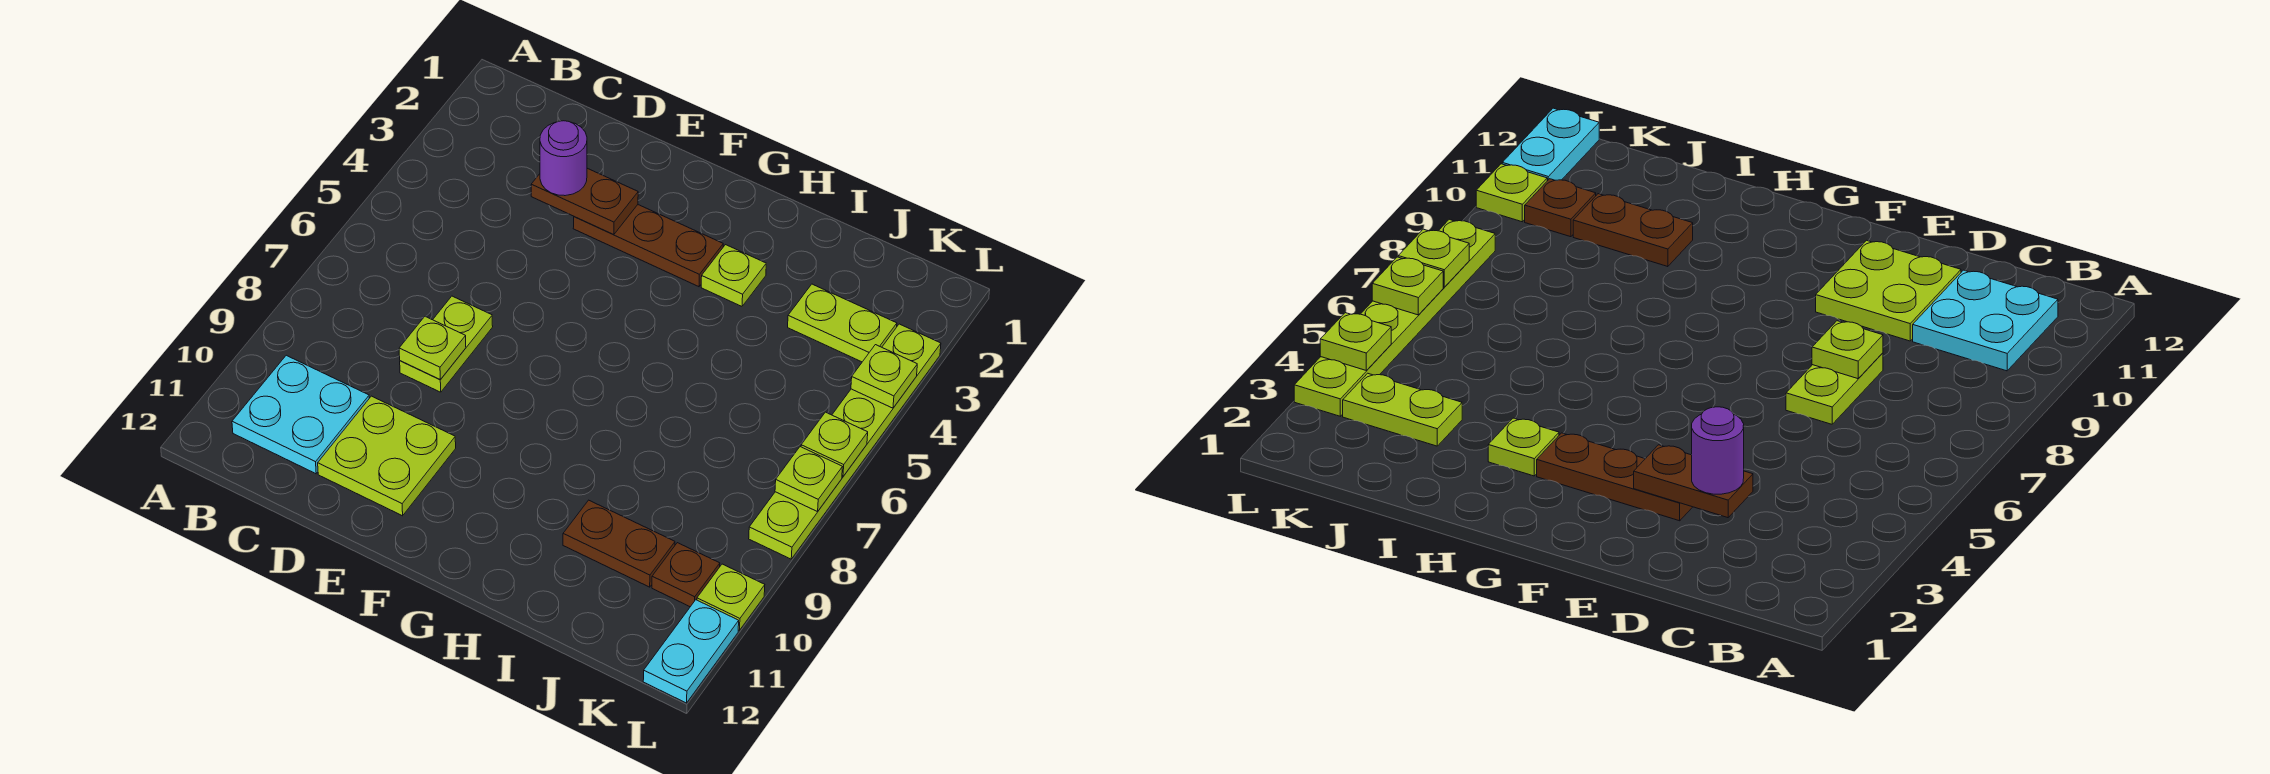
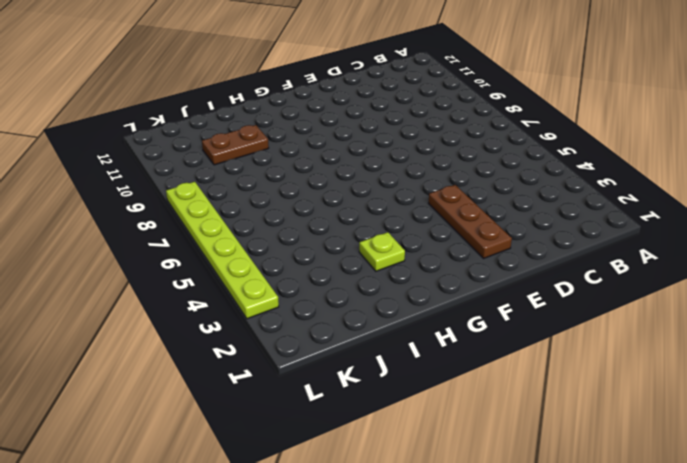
brown 1x3 plate [428,185,512,258] -> brown 1x3 plate turned to [573,205,723,287]
none -> cyan 2x2 plate [232,355,369,474]
none -> lime 1x2 plate [400,296,493,392]
none -> lime 2x2 plate [318,396,456,516]

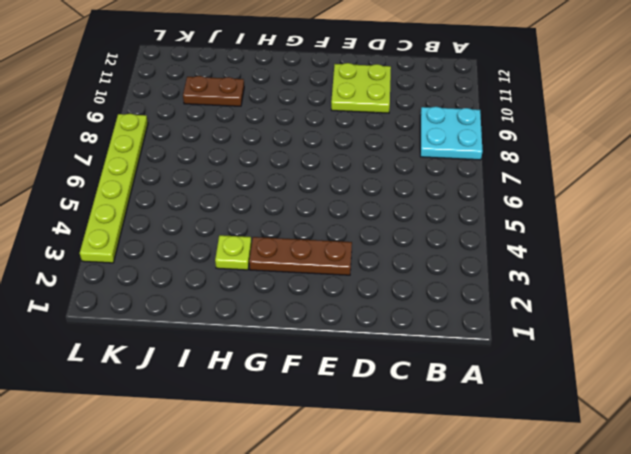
cyan 2x2 plate [420,107,483,160] -> cyan 2x2 plate moved to [232,355,369,474]
none -> lime 1x2 plate [400,296,493,392]
none -> lime 1x2 plate [788,284,897,362]
none -> brown 1x1 plate [652,543,720,607]

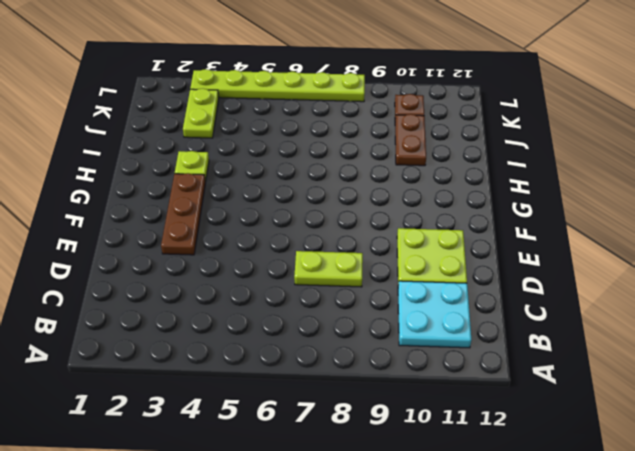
none -> lime 1x1 plate [697,564,765,630]
none -> cyan 1x2 plate [643,600,739,703]
none -> brown 1x2 plate [531,168,638,235]

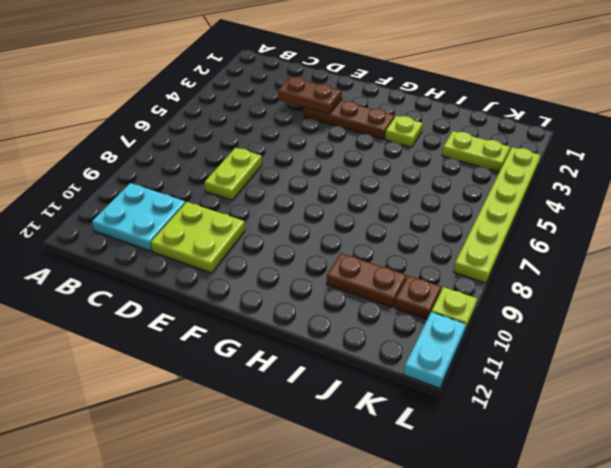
none -> lime 1x1 plate [399,317,466,380]
none -> lime 1x1 plate [851,345,917,408]
none -> lime 1x1 plate [801,412,868,477]

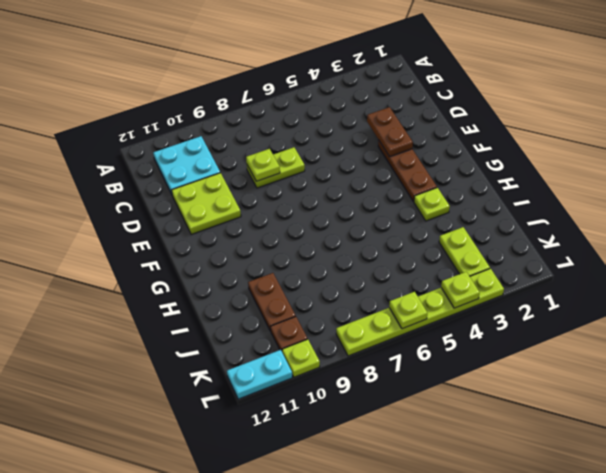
none -> lime 1x1 plate [775,447,842,512]
none -> purple 1x1 round brick [540,121,587,196]

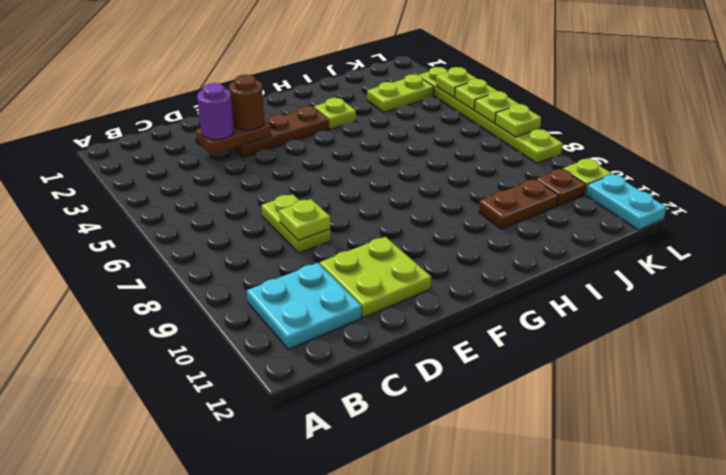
brown 1x1 round brick [229,75,264,130] -> none
lime 1x1 plate [455,79,497,110] -> none

